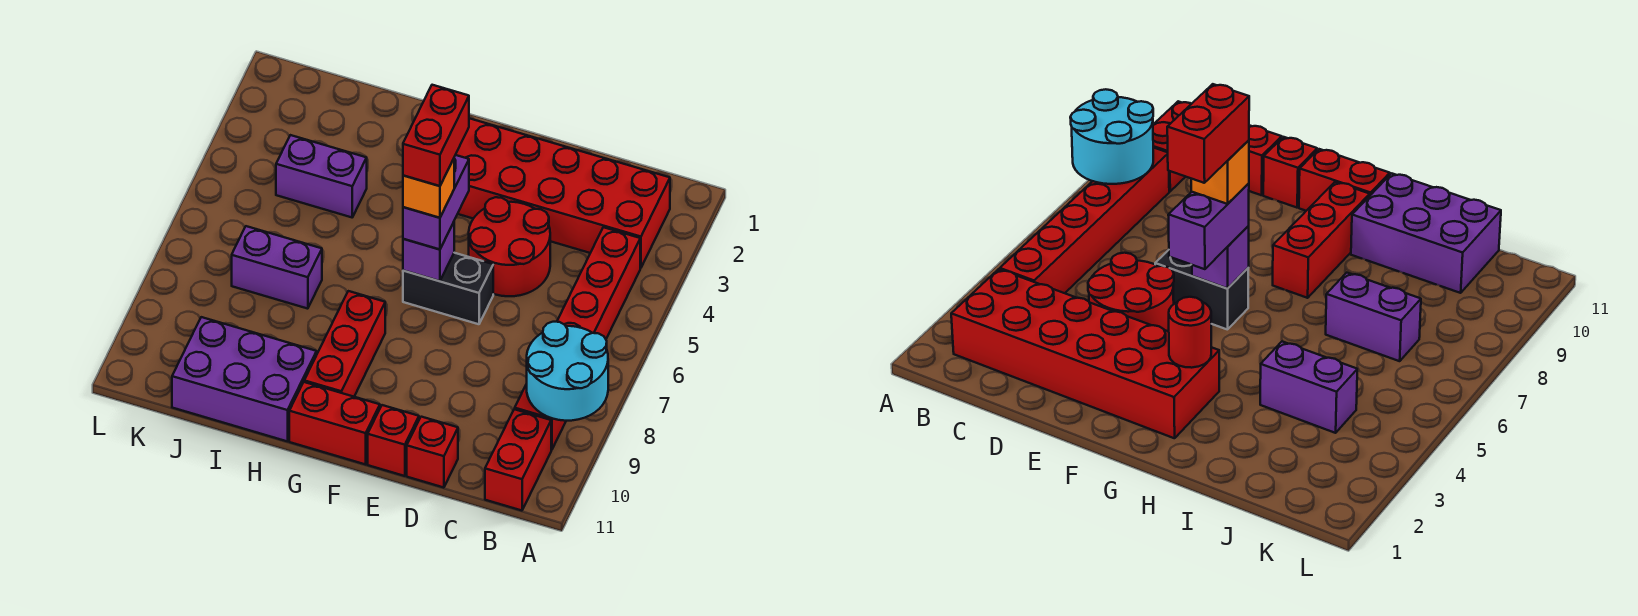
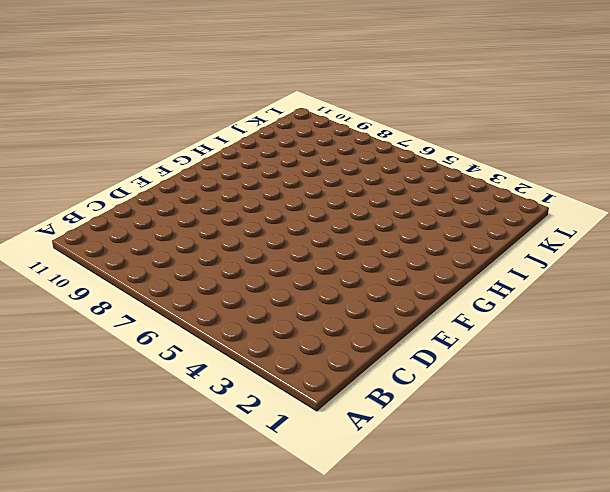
none -> red 2x6 brick [456,118,670,268]
none -> red 1x6 brick [515,227,640,450]
none -> red 1x2 brick [485,409,551,511]

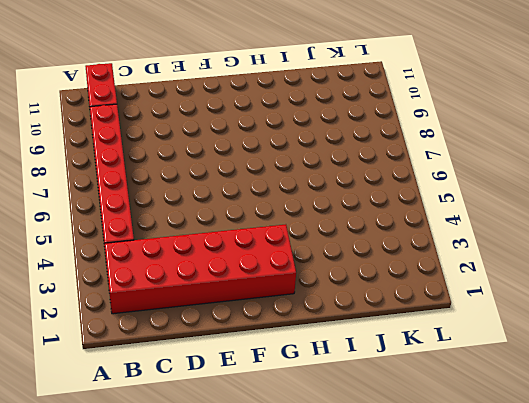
none -> red 2x2 round brick [469,197,550,296]
none -> red 1x1 brick [407,417,458,488]
none -> black 1x2 brick [403,253,493,324]

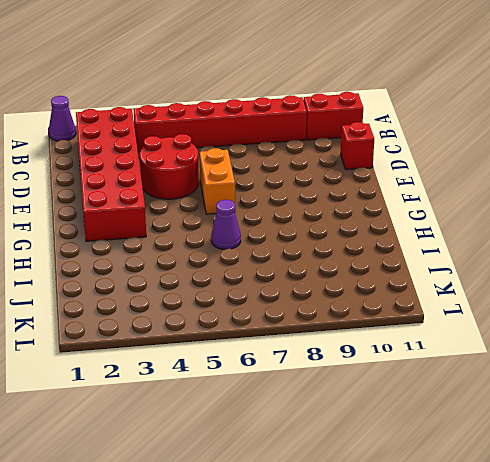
purple 1x1 cone [49,96,76,141] -> none
orange 1x2 brick [200,148,235,214] -> black 1x2 brick [403,253,493,324]
purple 1x1 cone [211,200,241,249] -> none
none -> red 1x1 brick [368,405,419,476]
none -> red 1x2 brick [289,382,380,464]
none -> red 1x3 brick [304,291,385,397]

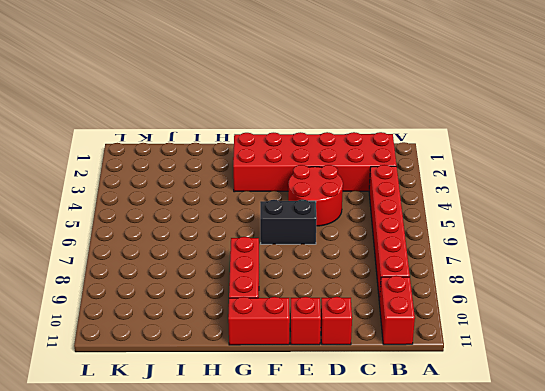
none -> purple 2x3 brick [172,317,317,441]
none -> purple 1x2 brick [276,135,367,217]
none -> purple 1x2 brick [232,226,322,309]

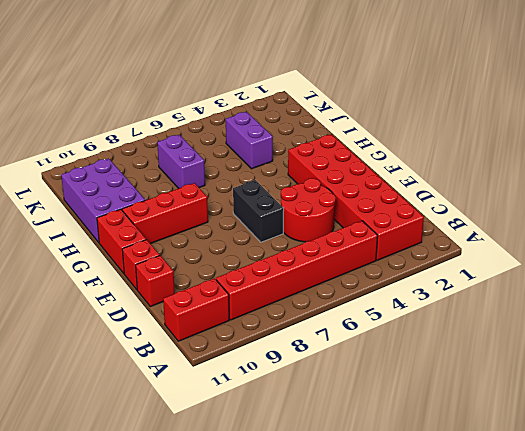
none -> cyan 2x2 round brick [527,322,608,421]
none -> purple 1x1 brick [403,222,454,281]
none -> red 1x1 round brick [1169,297,1211,368]

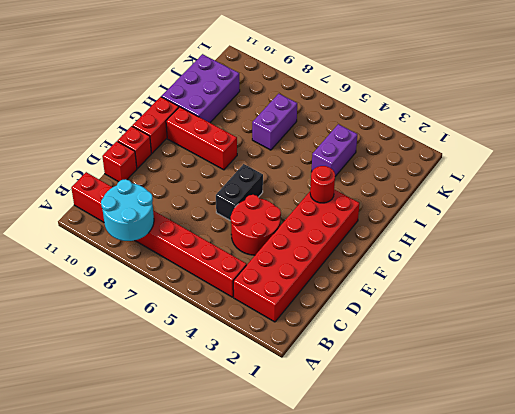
none -> purple 1x1 brick [403,222,454,281]
none -> purple 1x2 brick [403,155,469,249]
none -> orange 1x1 brick [403,159,454,218]

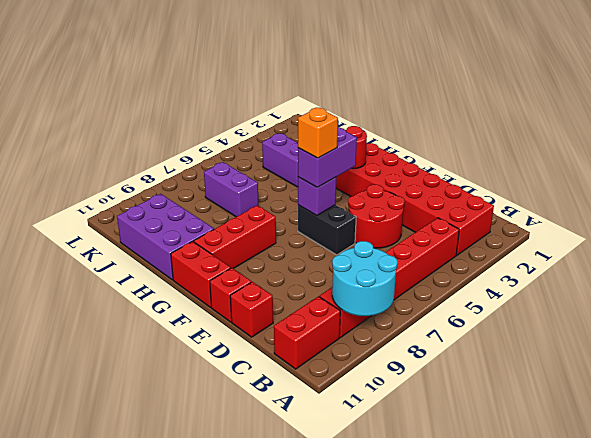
none -> red 1x2 brick [403,85,469,186]

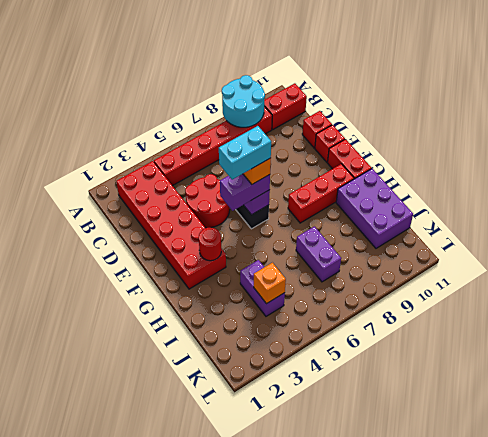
cyan 1x2 brick [219,126,271,180] -> red 1x2 brick [403,85,469,186]
orange 1x1 brick [254,263,286,304] -> none

